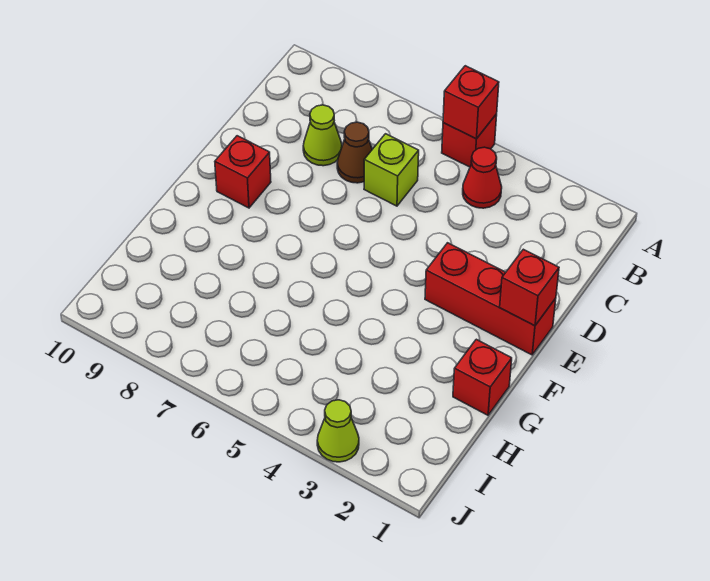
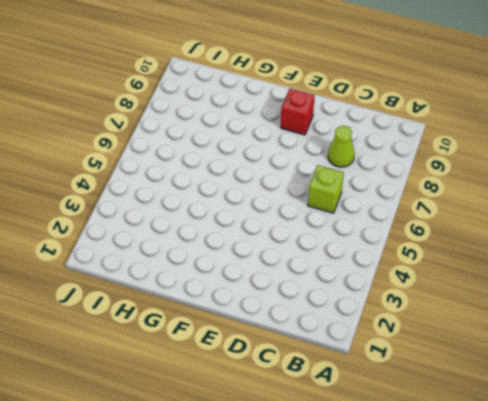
none -> red 1x1 brick [442,114,497,167]
none -> red 1x1 cone [463,147,502,208]

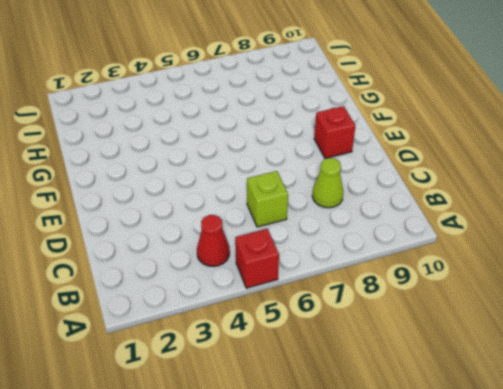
none -> brown 1x1 cone [337,122,372,183]
none -> red 1x3 brick [425,243,556,355]

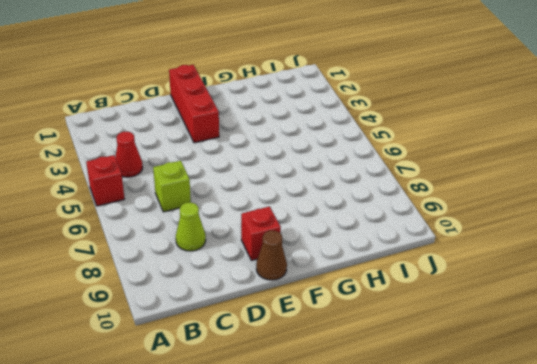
brown 1x1 cone [256,231,287,280] -> brown 1x1 cone moved to [337,122,372,183]
none -> red 1x1 brick [453,339,512,415]
none -> lime 1x1 cone [317,400,359,462]

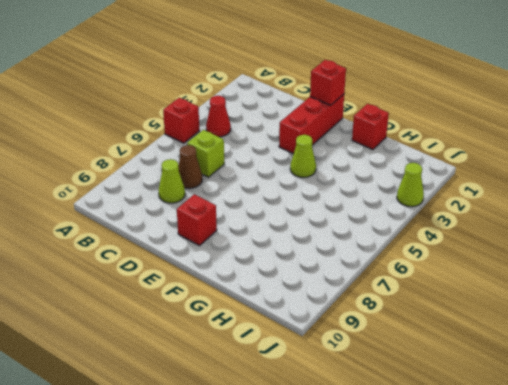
lime 1x1 cone [290,135,316,178] -> none
none -> red 1x1 brick [443,66,499,139]

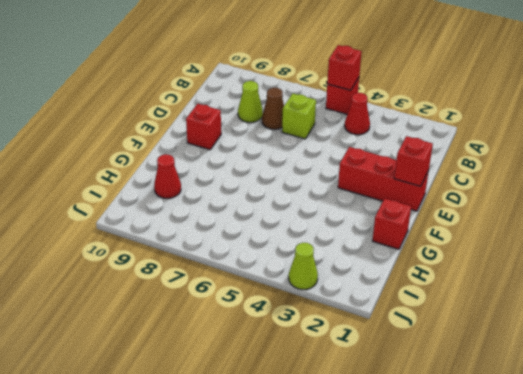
red 1x1 cone [154,154,181,198] -> none

